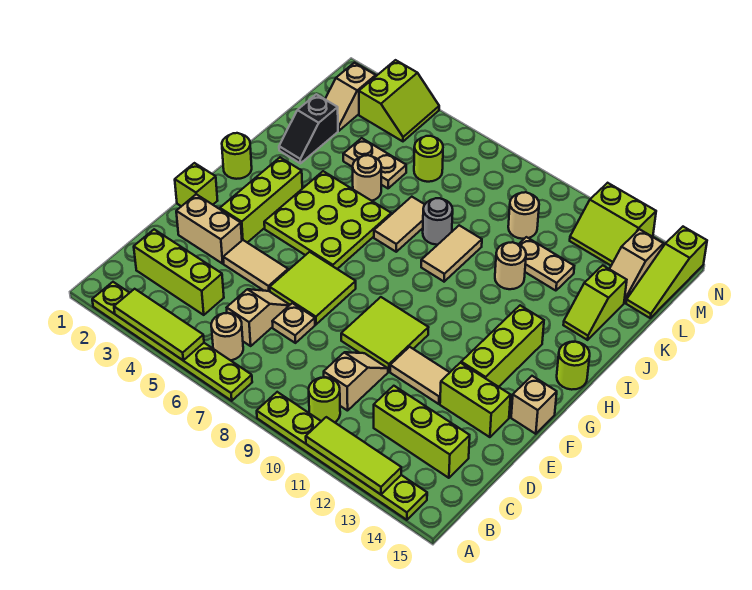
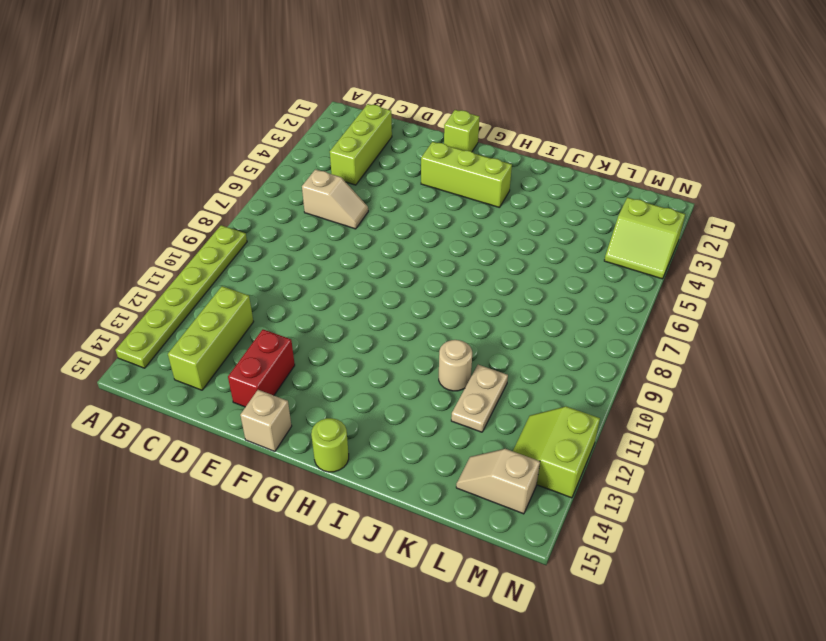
red 1x2 brick [228,329,295,407] -> lime 1x2 brick [440,363,511,437]
none -> lime 1x6 plate [92,282,252,401]
none -> tan 1x1 round brick [211,313,243,360]
none -> lime 1x1 round brick [309,377,340,422]
none -> tan 1x2 slope [324,352,388,411]

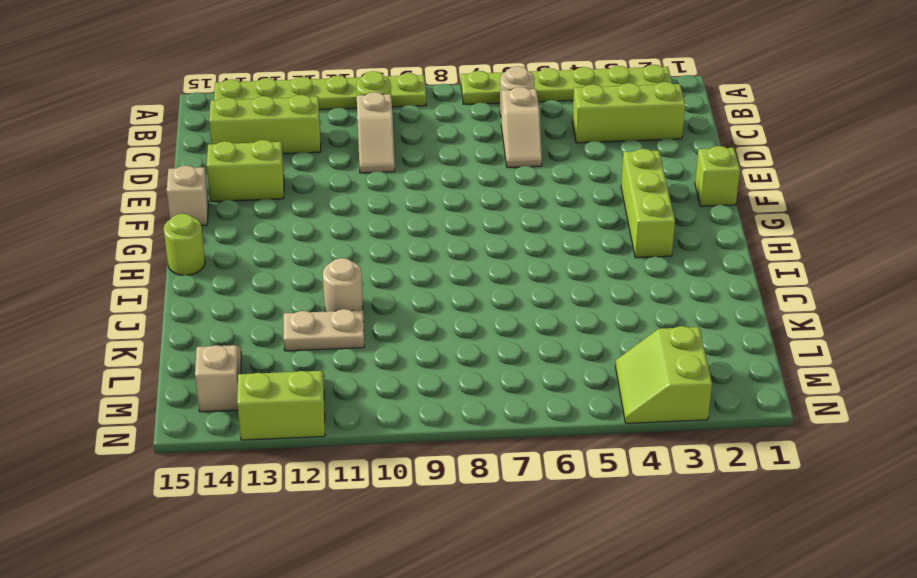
none -> tan 1x1 plate [272,303,315,343]
none -> tan 1x2 brick [176,194,242,264]
none -> tan 1x2 tile [223,240,288,292]
none -> lime 2x2 tile [270,252,356,324]

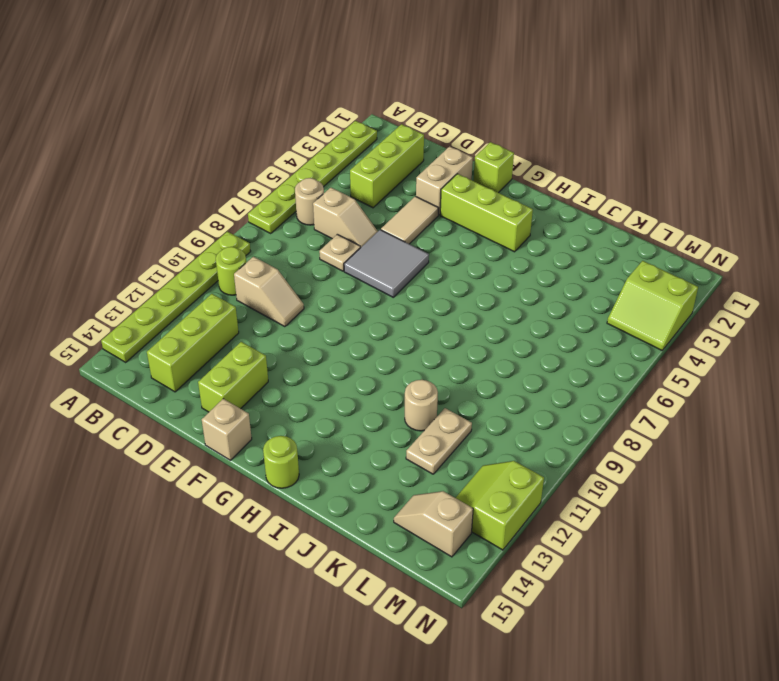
grey 2x2 tile [344,230,429,297] -> lime 2x2 tile [270,252,356,324]
none -> lime 2x2 tile [341,297,429,372]
none -> tan 1x2 tile [390,347,450,404]
none -> lime 1x3 brick [461,305,544,387]
none -> lime 3x3 plate [264,171,391,269]

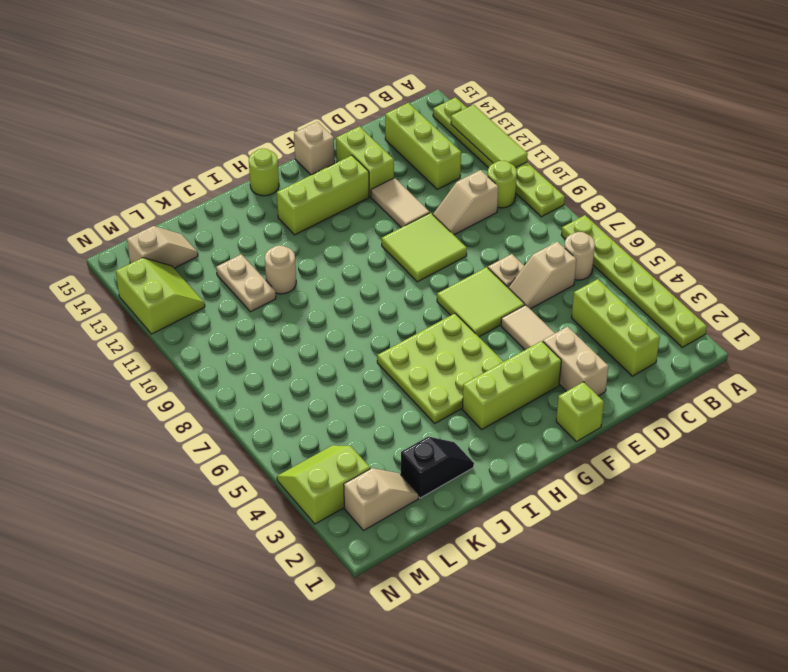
none -> lime 1x1 round brick [222,133,252,179]
none -> tan 1x2 tile [374,197,425,252]
none -> tan 1x2 tile [421,225,482,282]
none -> tan 1x1 round brick [353,155,381,201]

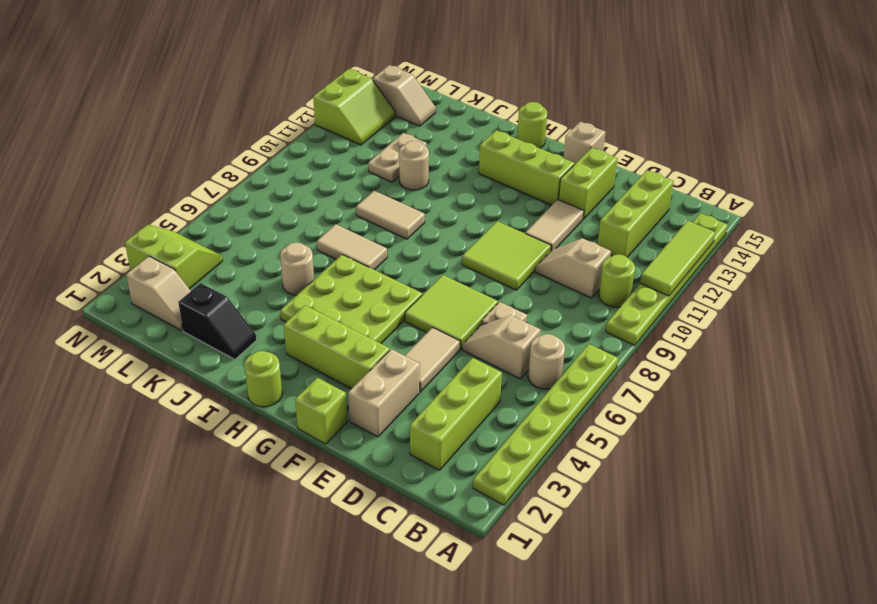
none -> grey 1x1 round brick [423,198,453,245]
none -> lime 1x2 slope [563,265,627,340]
none -> tan 1x2 plate [343,138,406,188]
none -> lime 1x1 round brick [414,136,443,182]

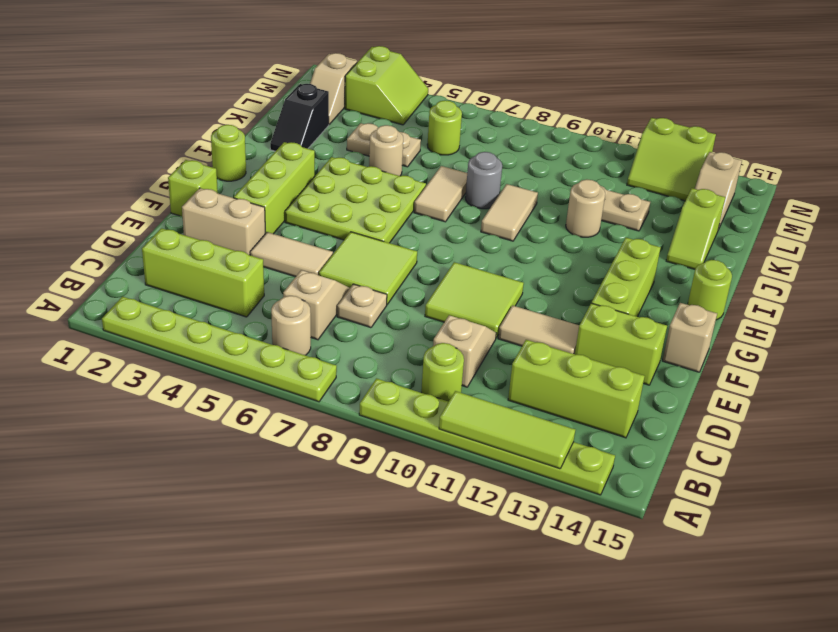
none -> tan 1x1 round brick [508,192,539,239]
none -> lime 1x3 slope [626,227,707,318]
none -> lime 1x3 tile [114,289,204,360]

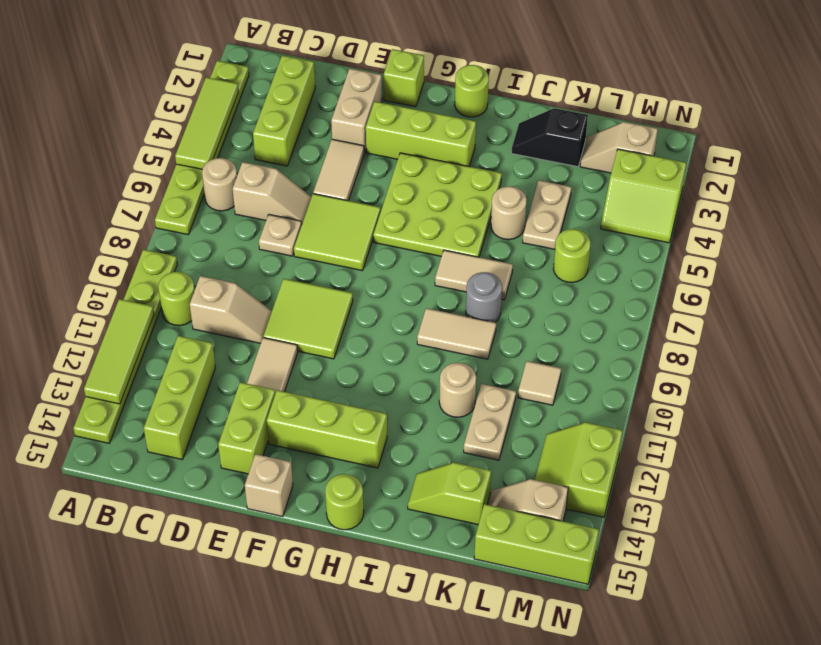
tan 1x1 tile [518,361,561,405] -> tan 1x1 round brick [508,192,539,239]
lime 1x3 brick [474,504,599,584] -> lime 1x3 slope [626,227,707,318]

